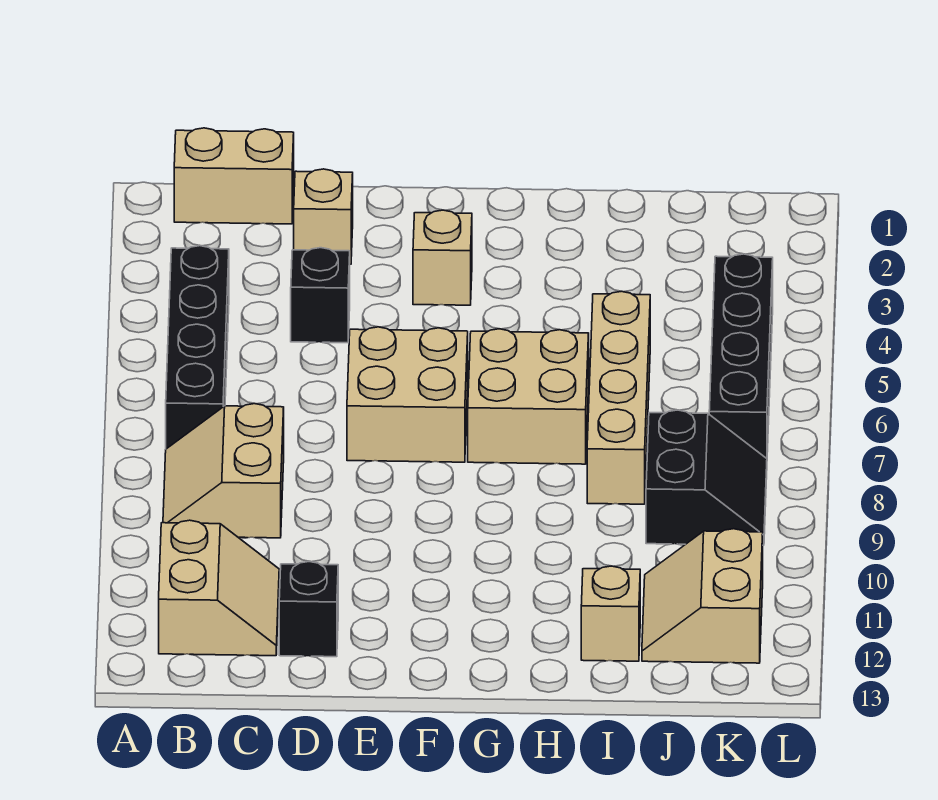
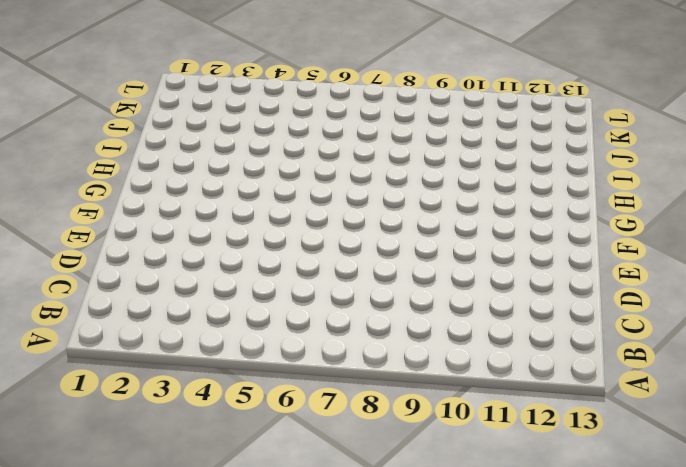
none -> tan 1x2 brick [174,128,294,224]
none -> black 1x4 brick [166,246,229,449]
none -> tan 2x2 slope [163,404,284,538]

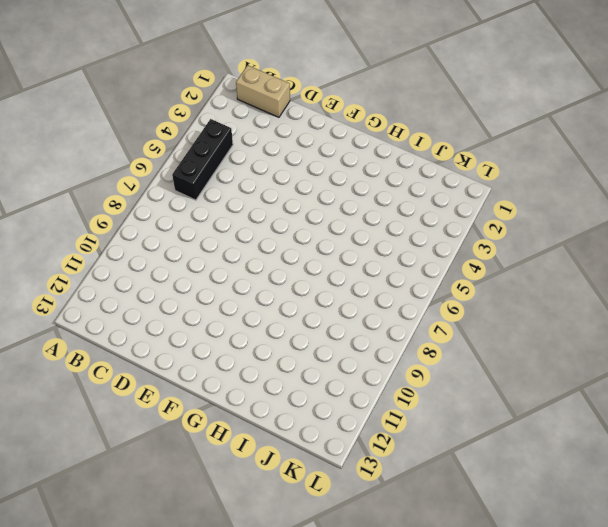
black 1x3 brick [172,119,233,200] -> black 1x4 brick [166,246,229,449]
none -> tan 2x2 slope [163,404,284,538]
none -> tan 2x2 slope [159,520,279,656]
none -> tan 1x1 brick [294,169,353,264]

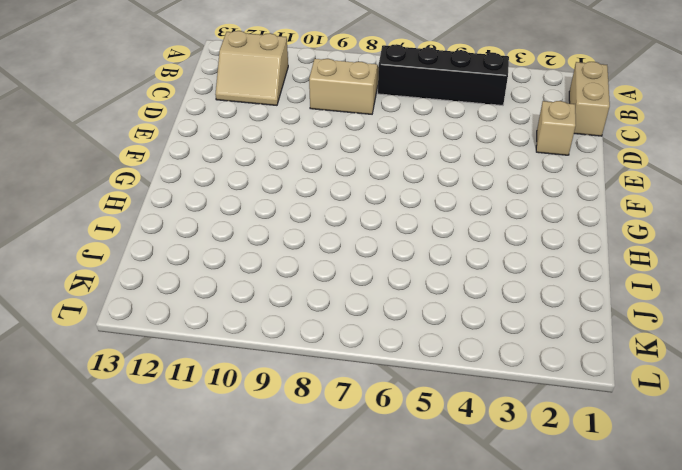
none -> black 1x1 brick [291,248,350,343]
none -> black 1x1 brick [279,561,338,657]
none -> tan 2x2 brick [347,327,468,462]

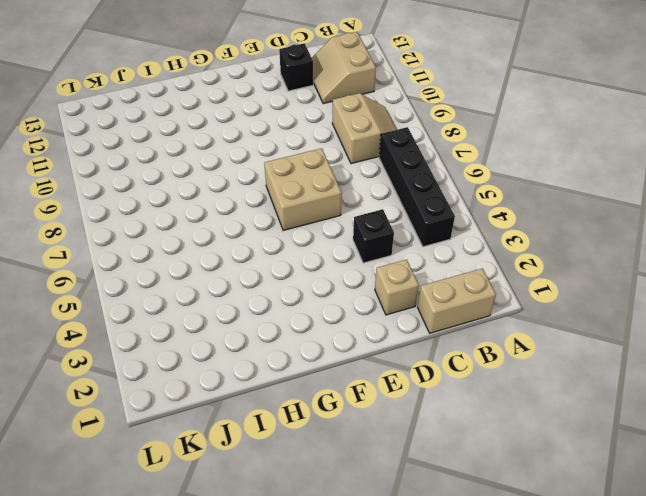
none -> tan 1x1 brick [413,210,472,305]
none -> tan 2x2 brick [468,329,589,464]
none -> tan 1x4 brick [587,291,650,504]

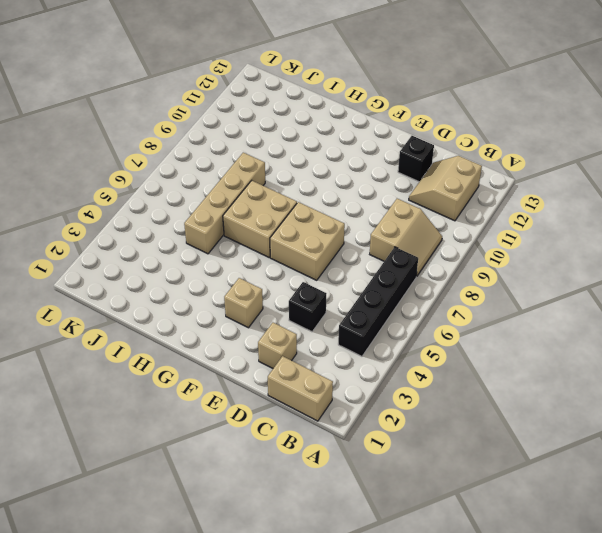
none -> tan 1x1 brick [581,566,640,661]
none -> black 2x2 slope [646,410,767,545]
none -> tan 2x2 slope [642,529,763,663]

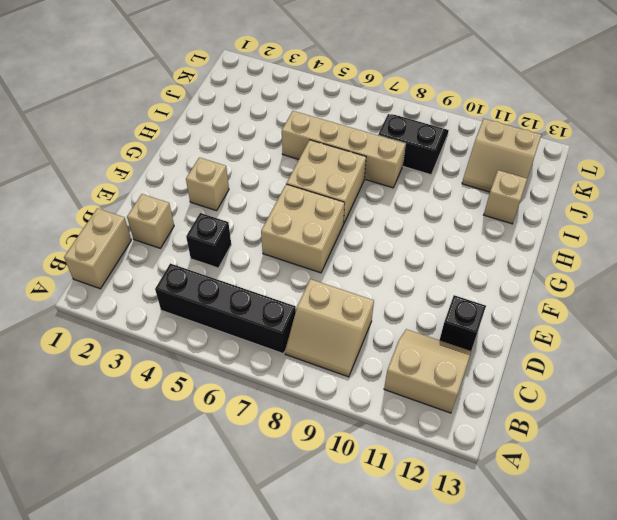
none -> black 1x4 brick [709,254,773,458]

